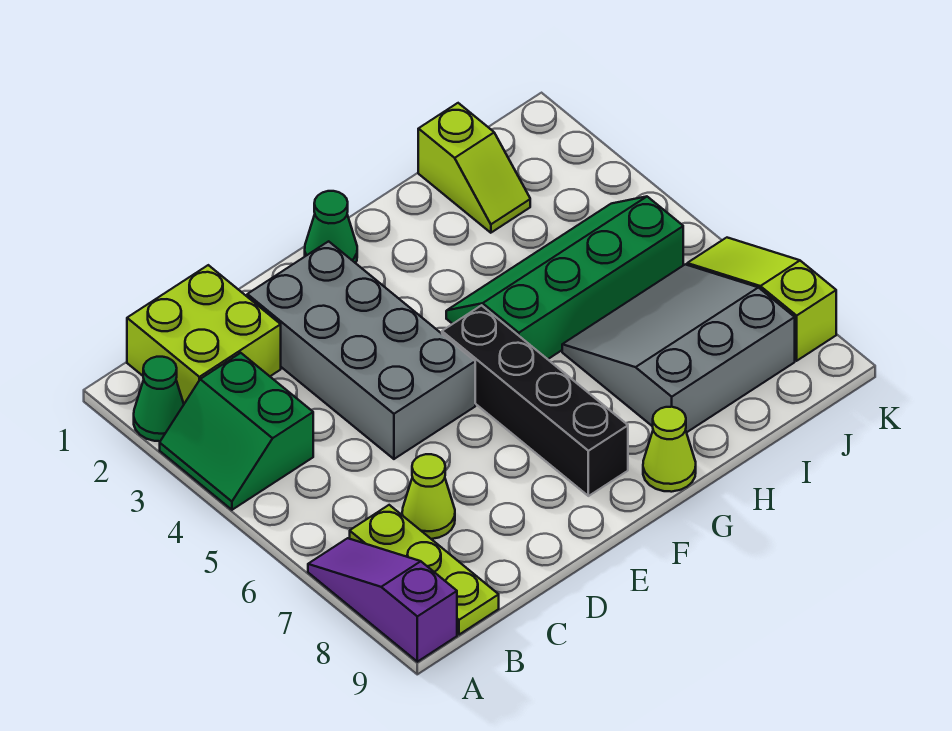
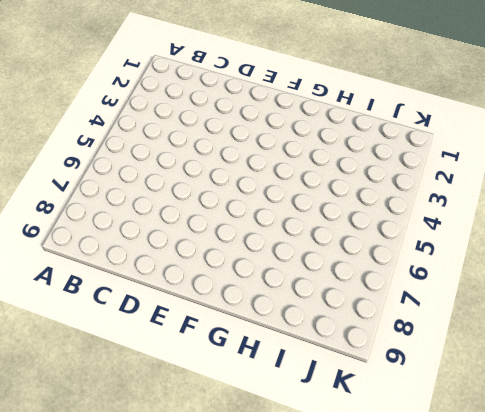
none -> green 1x1 cone [134,357,184,441]
none -> green 2x2 slope [160,353,313,510]
none -> purple 1x3 slope [308,538,457,662]

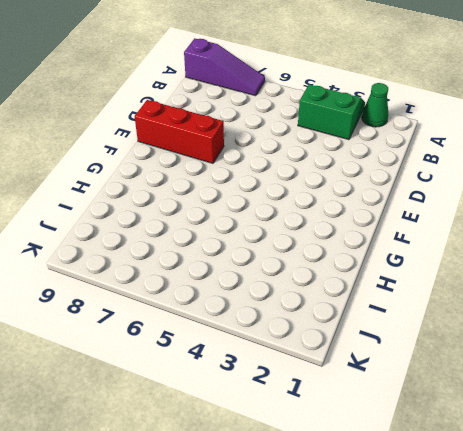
red 1x3 brick [135,100,224,163] -> none
none -> lime 2x2 brick [127,265,281,404]
none -> lime 1x3 plate [350,505,499,635]
none -> lime 1x1 cone [402,454,455,539]

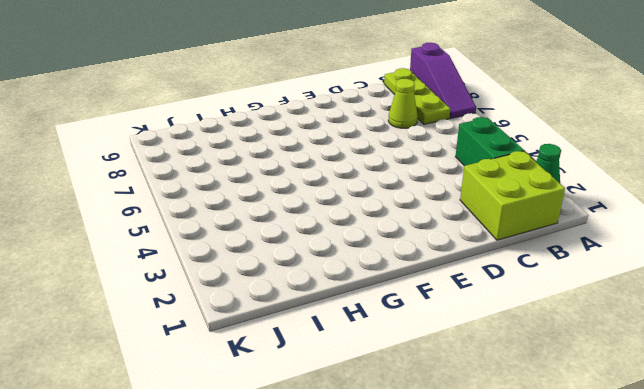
none -> grey 2x4 brick [247,241,475,459]
none -> green 1x1 cone [305,191,357,263]
none -> black 1x4 brick [442,305,628,496]

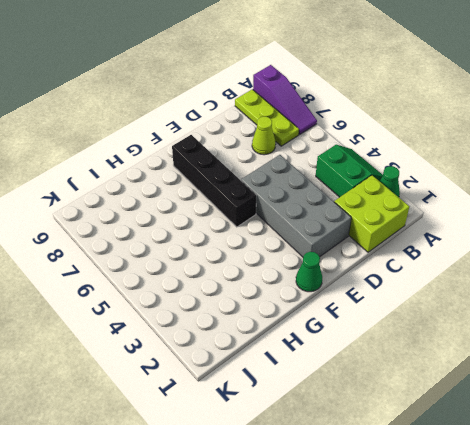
none -> green 2x4 slope [446,197,683,359]
none -> lime 1x1 cone [643,407,696,492]
none -> grey 3x3 slope [562,264,795,432]

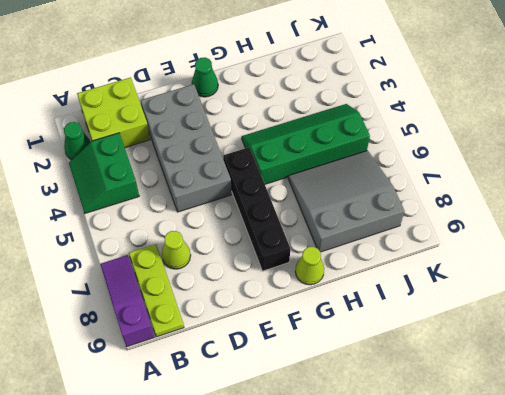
none -> lime 1x2 slope [418,103,530,233]
none -> lime 1x3 slope [687,238,836,361]

